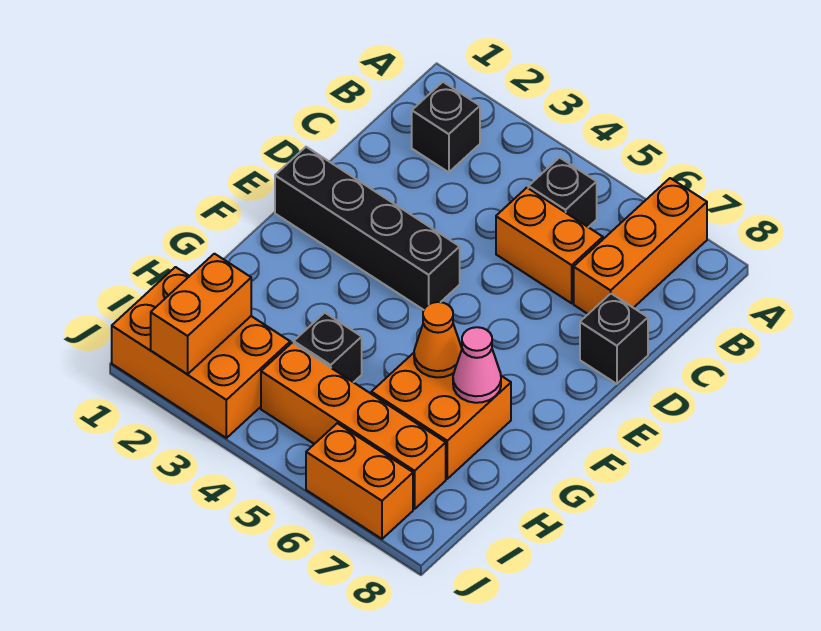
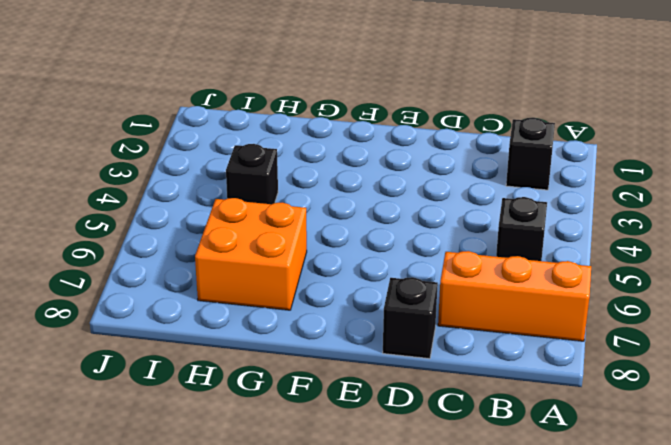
none -> orange 1x2 brick [496,188,603,303]
none -> black 1x4 brick [275,147,460,310]
none -> orange 2x3 brick [112,267,290,438]

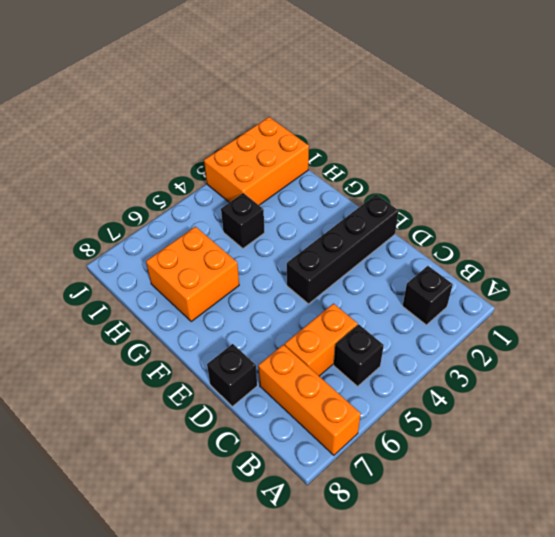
none -> orange 1x4 brick [261,343,446,509]
none -> orange 1x2 brick [306,423,413,539]
none -> orange 1x1 cone [414,302,462,377]

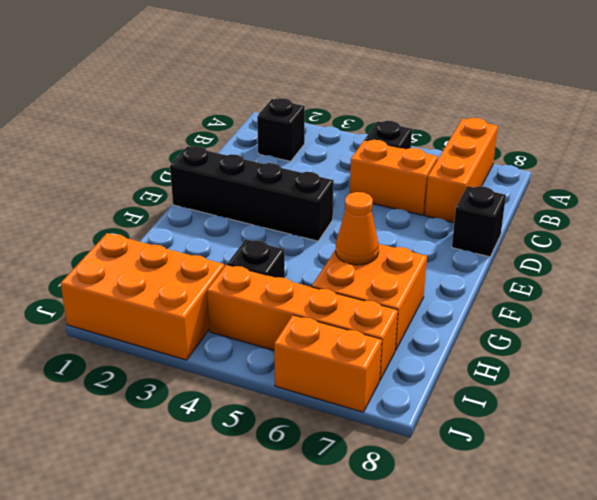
none -> pink 1x1 cone [453,327,501,403]
none -> orange 1x2 brick [151,254,251,374]

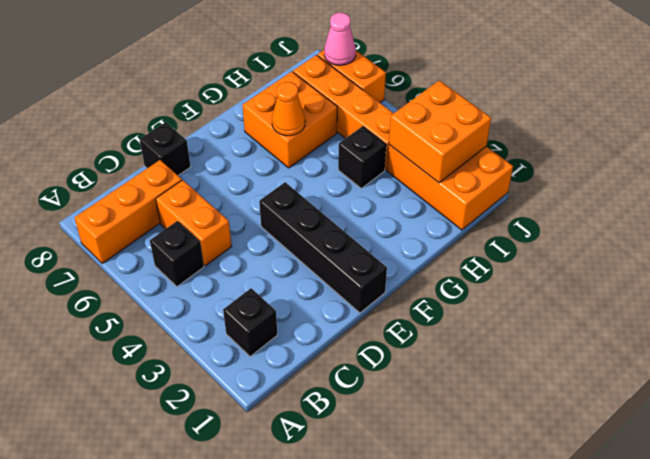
orange 2x2 brick [389,80,491,183] -> orange 1x2 brick [151,254,251,374]
pink 1x1 cone [324,13,356,65] -> pink 1x1 cone moved to [453,327,501,403]

